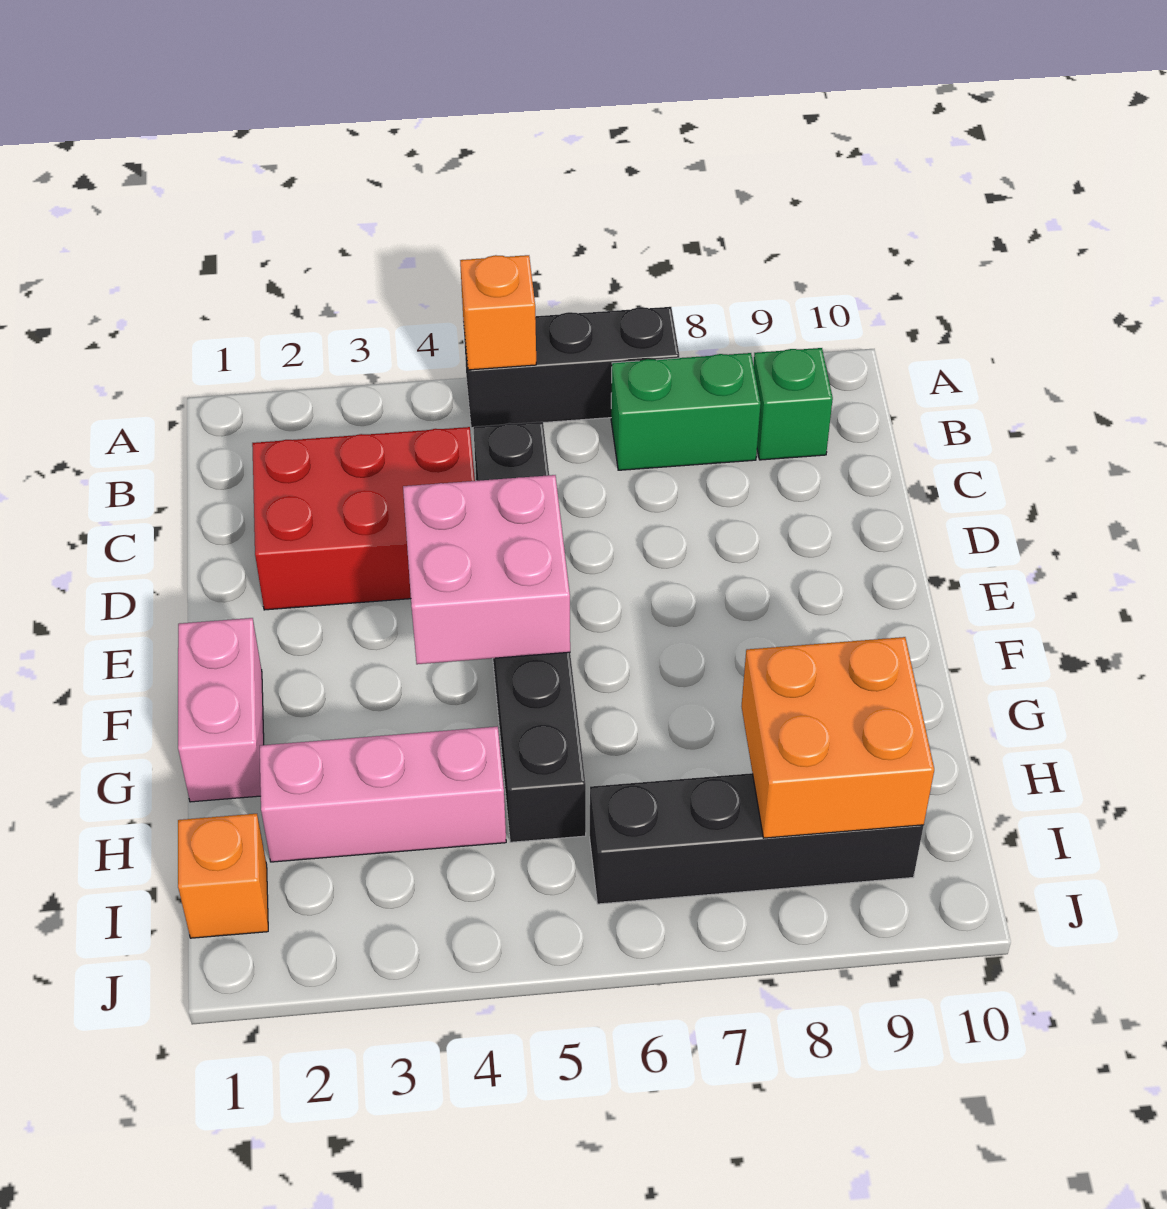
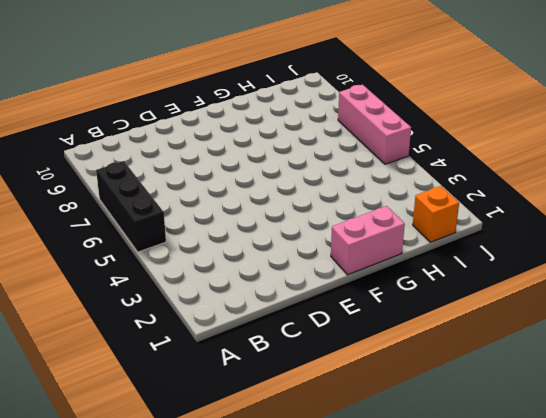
pink 1x3 brick [338,85,411,164] -> pink 1x3 brick moved to [260,726,506,862]
none -> green 1x2 brick [611,353,761,470]
none -> green 1x1 brick [754,348,833,460]
none -> red 2x3 brick [252,427,475,610]

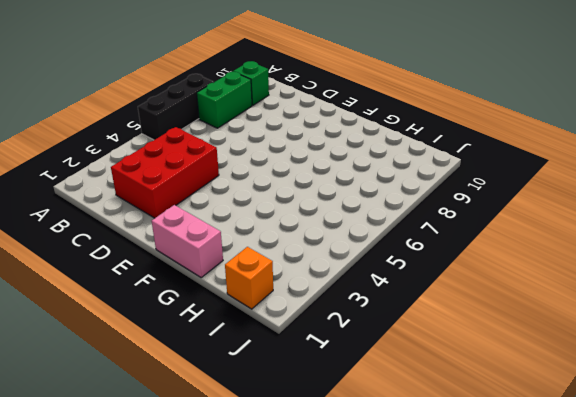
none -> black 1x6 brick [473,422,586,842]
none -> pink 1x3 brick [260,726,506,862]
none -> black 1x4 brick [590,773,924,904]

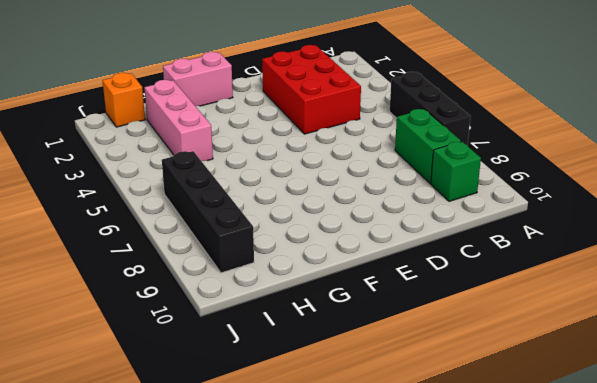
none -> black 1x6 brick [473,422,586,842]
none -> orange 1x1 brick [460,255,536,370]
none -> pink 2x2 brick [403,475,570,664]

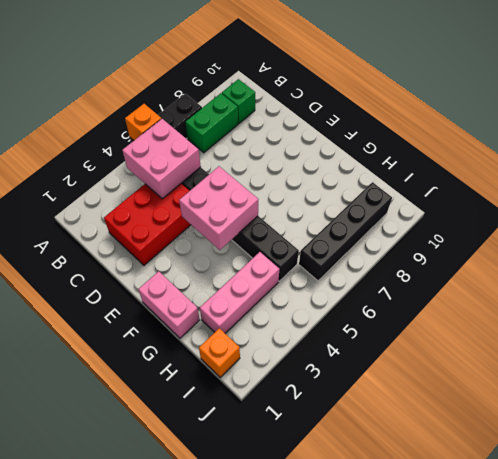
pink 2x2 brick [122,119,201,199] -> none
none -> orange 2x2 brick [741,637,934,838]

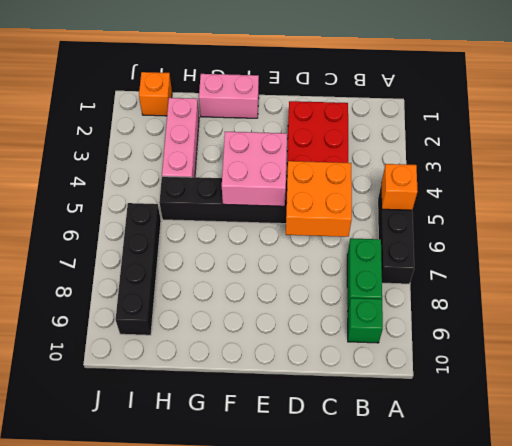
orange 2x2 brick [286,161,352,237] -> orange 2x2 brick moved to [741,637,934,838]

